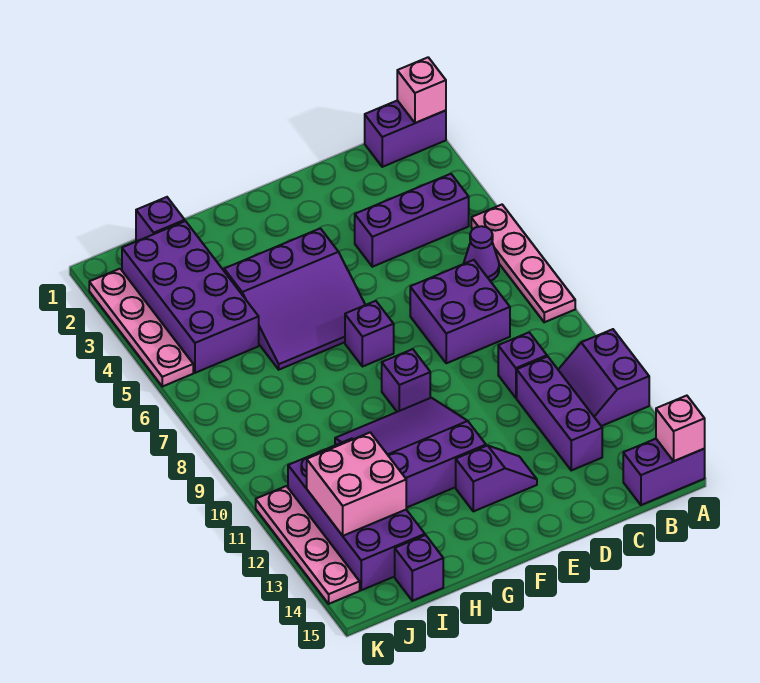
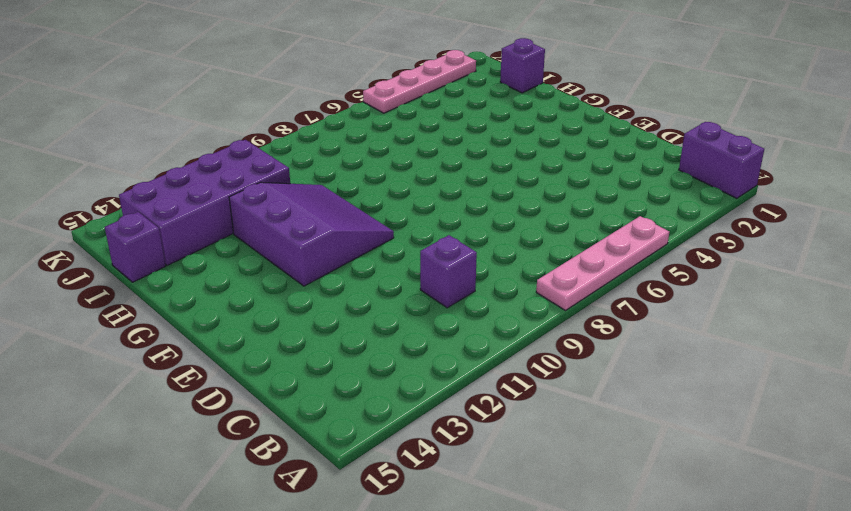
none -> purple 2x2 slope [558,329,649,426]
none -> purple 1x2 brick [623,439,705,505]
none -> purple 1x3 brick [355,174,469,267]

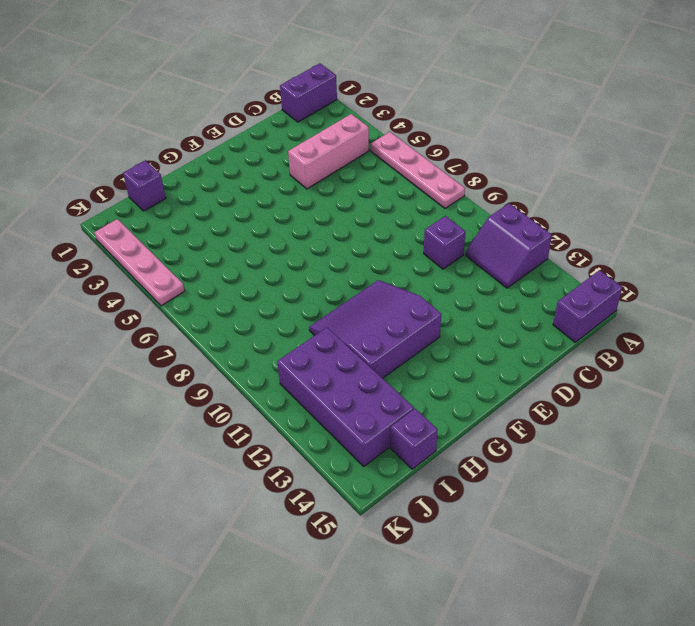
pink 1x3 brick [288,114,369,189] -> purple 1x3 brick [355,174,469,267]
none -> purple 1x1 cone [464,226,499,281]
none -> purple 2x2 brick [410,260,510,363]
none -> purple 1x3 brick [517,356,602,470]

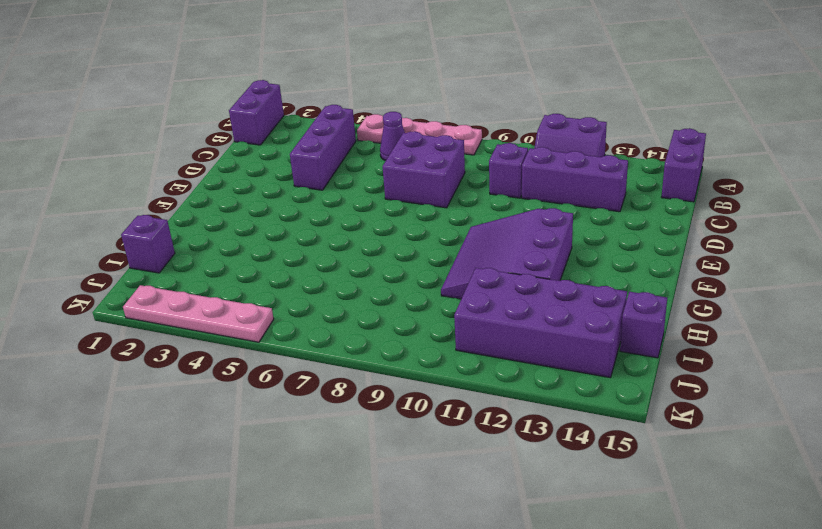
none -> purple 1x2 slope [456,445,537,511]
none -> purple 3x3 slope [224,228,365,370]
none -> purple 1x1 brick [345,301,394,367]

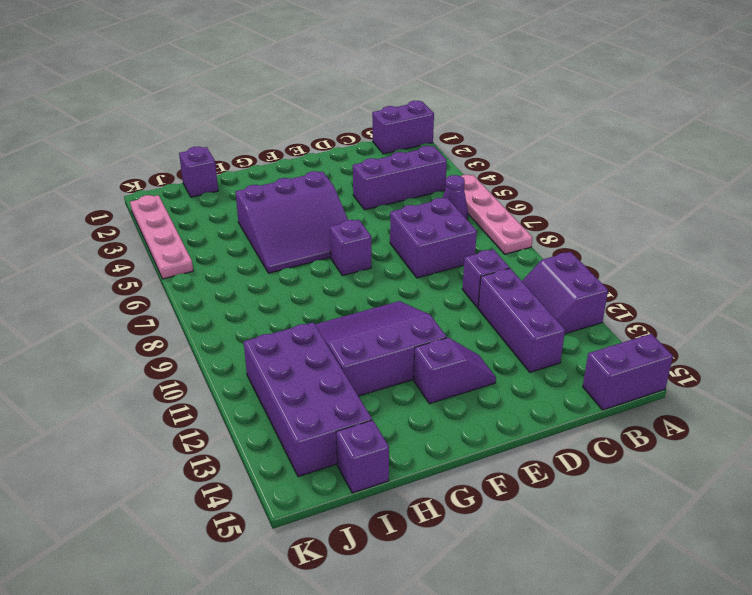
none -> purple 1x1 brick [382,349,430,412]
none -> purple 2x4 brick [122,221,259,373]
none -> pink 1x4 plate [256,486,360,604]

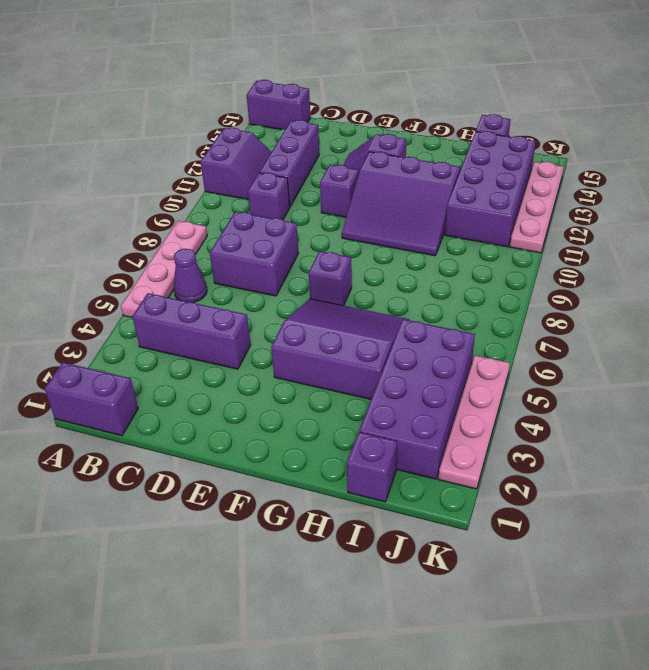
purple 1x1 brick [320,165,359,217] -> purple 1x1 brick moved to [382,349,430,412]
none -> pink 1x1 brick [397,57,446,123]
none -> pink 1x1 brick [656,396,705,461]
none -> pink 2x2 brick [307,433,406,536]

